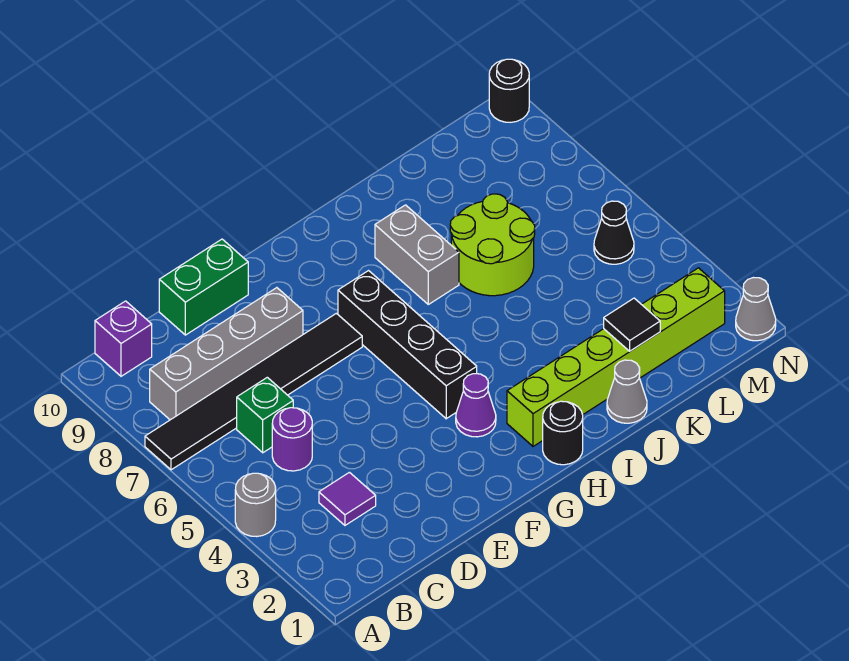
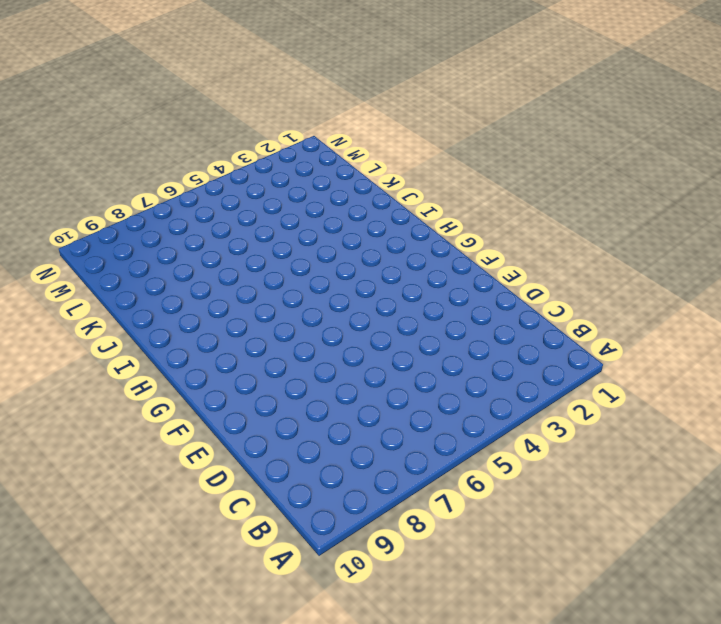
none -> grey 1x1 round brick [235,473,276,537]
none -> black 1x6 tile [145,313,362,470]
none -> grey 1x4 brick [150,288,303,420]

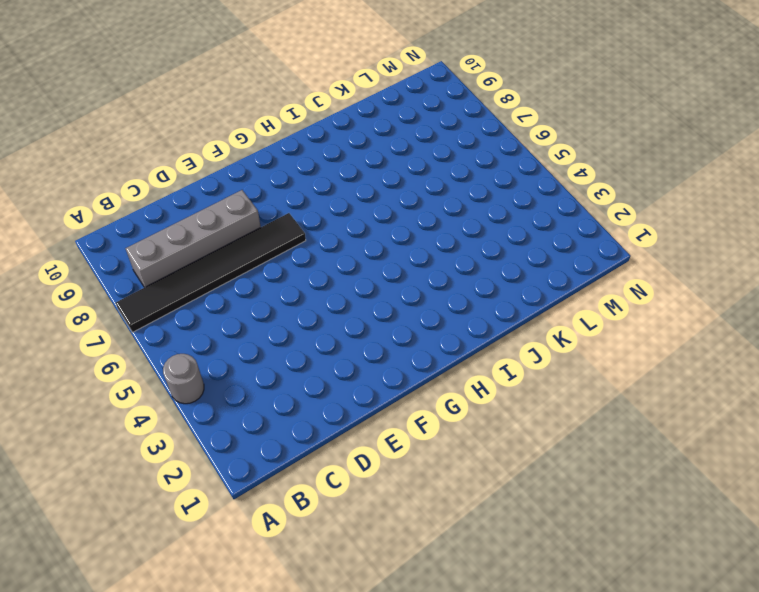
none -> purple 1x1 brick [95,301,152,376]
none -> purple 1x1 tile [319,472,376,525]
none -> purple 1x1 round brick [272,408,312,471]

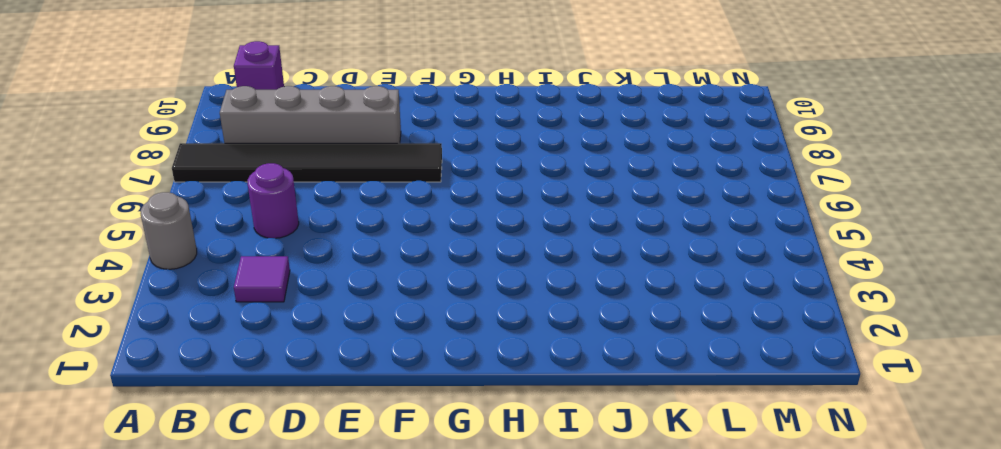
none -> green 1x1 brick [237,377,293,453]
none -> green 1x2 brick [159,239,248,335]
none -> purple 1x1 cone [456,374,496,437]

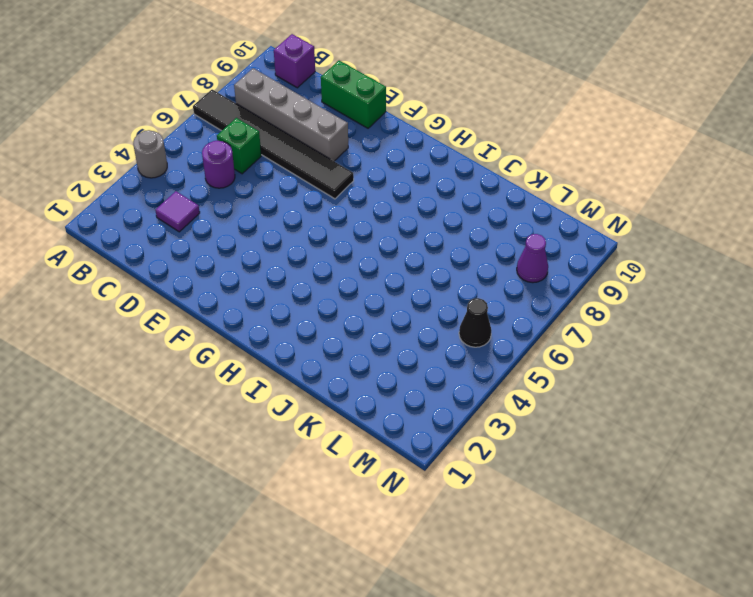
purple 1x1 cone [517,234,548,283] -> purple 1x1 cone moved to [456,374,496,437]
none -> black 1x4 brick [338,271,477,419]
none -> black 1x1 round brick [543,401,583,465]
none -> lime 1x6 brick [507,268,725,446]

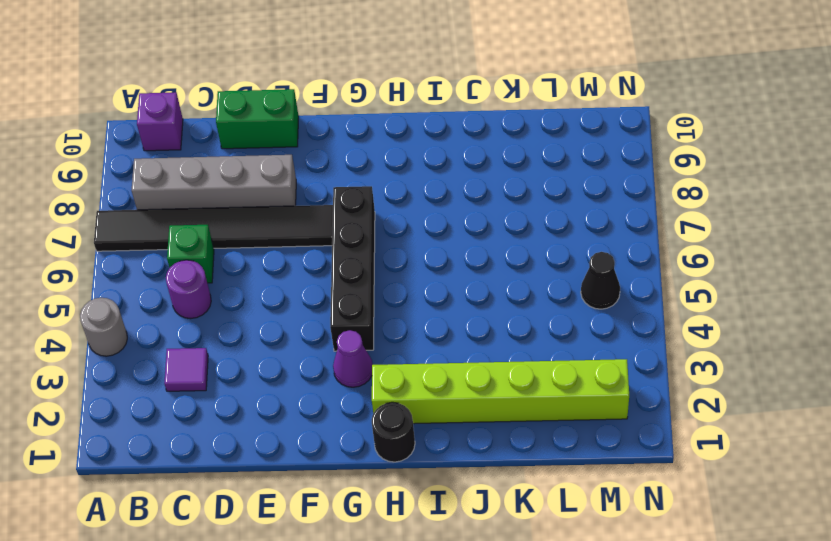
none -> grey 1x2 brick [375,205,459,304]
none -> grey 1x1 cone [607,360,647,423]
none -> lime 2x2 round brick [450,194,535,296]

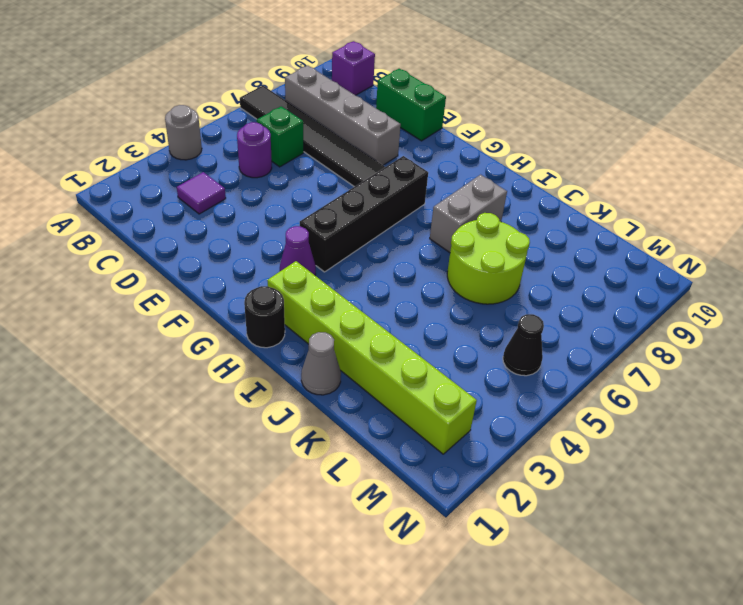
none -> grey 1x1 cone [736,278,776,341]
none -> black 1x1 round brick [489,59,529,122]
none -> black 1x1 tile [604,298,660,351]

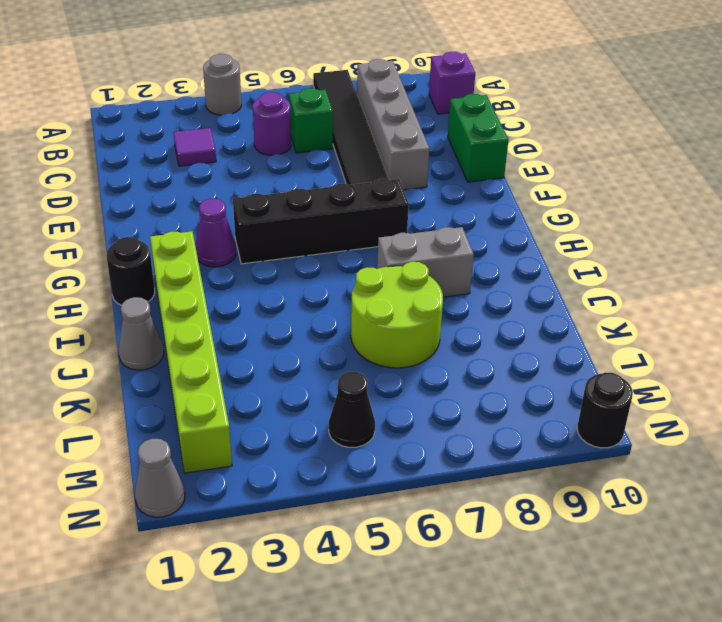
none -> black 1x1 tile [604,298,660,351]

